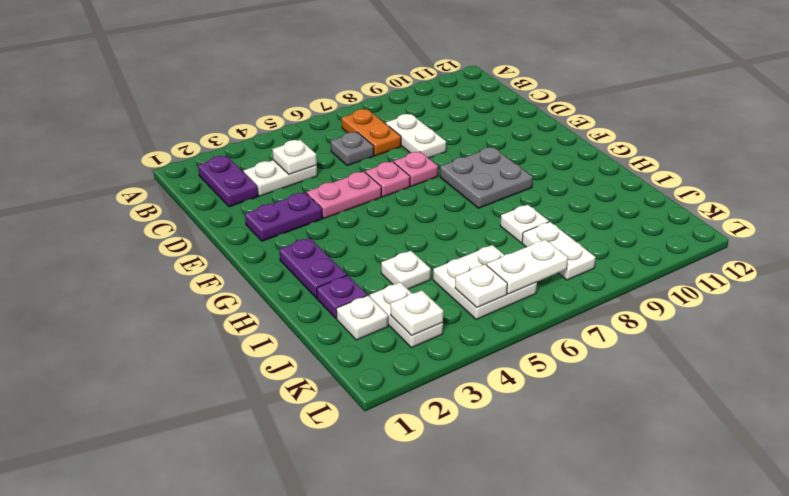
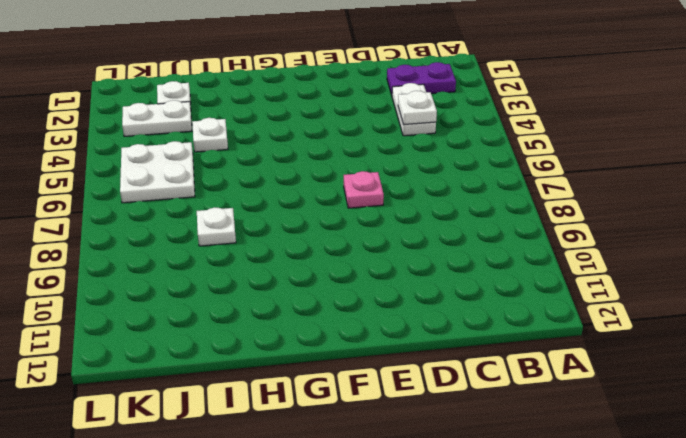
none -> orange 1x2 plate [342,109,401,156]
none -> grey 1x1 plate [331,132,374,166]
none -> white 1x2 plate [386,114,446,158]

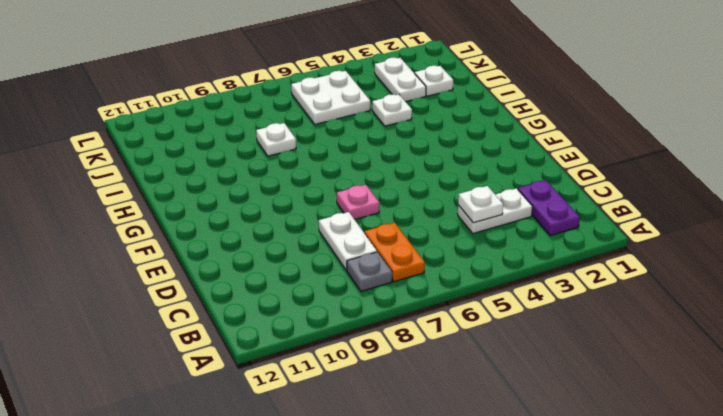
grey 1x1 plate [347,252,392,291] -> grey 1x1 plate moved to [331,132,374,166]
none -> purple 1x2 plate [245,192,322,241]
none -> pink 1x2 plate [307,172,381,218]
none -> pink 1x1 plate [365,161,410,197]

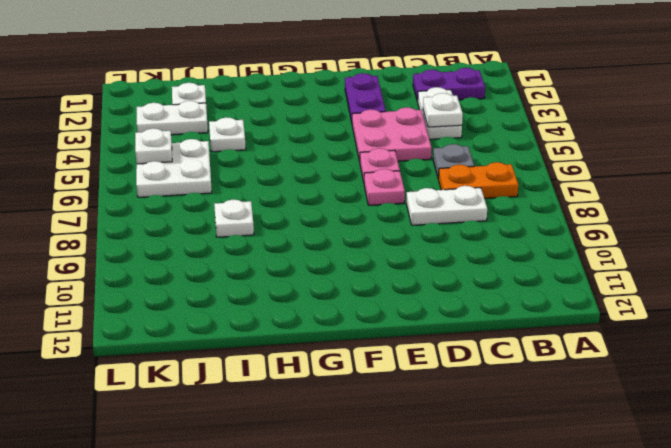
pink 2x2 plate [352,107,432,162] -> pink 1x2 plate [307,172,381,218]
none -> grey 2x2 plate [440,147,533,208]
none -> purple 1x2 plate [279,238,347,298]
none -> purple 1x1 plate [317,275,367,319]

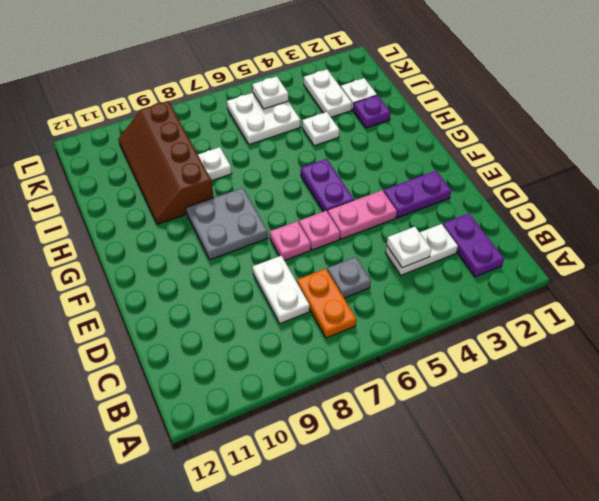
purple 1x2 plate [301,159,354,212] -> purple 1x2 plate moved to [279,238,347,298]
brown 2x4 slope [118,101,214,224] -> none
none -> white 1x2 plate [522,222,596,280]
none -> white 1x1 plate [391,290,443,336]
none -> white 1x2 plate [487,240,568,294]

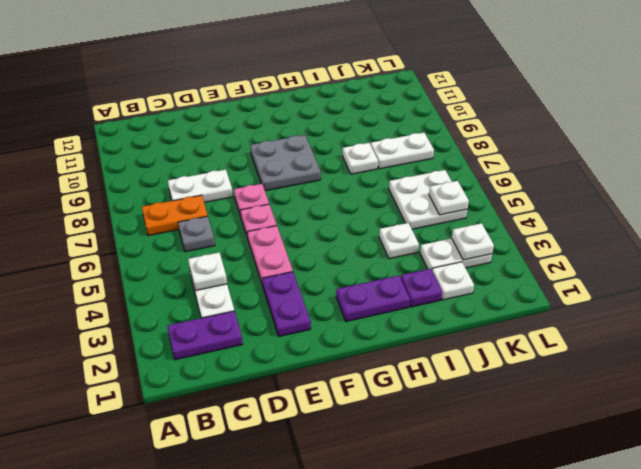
none -> white 1x2 plate [487,240,568,294]

